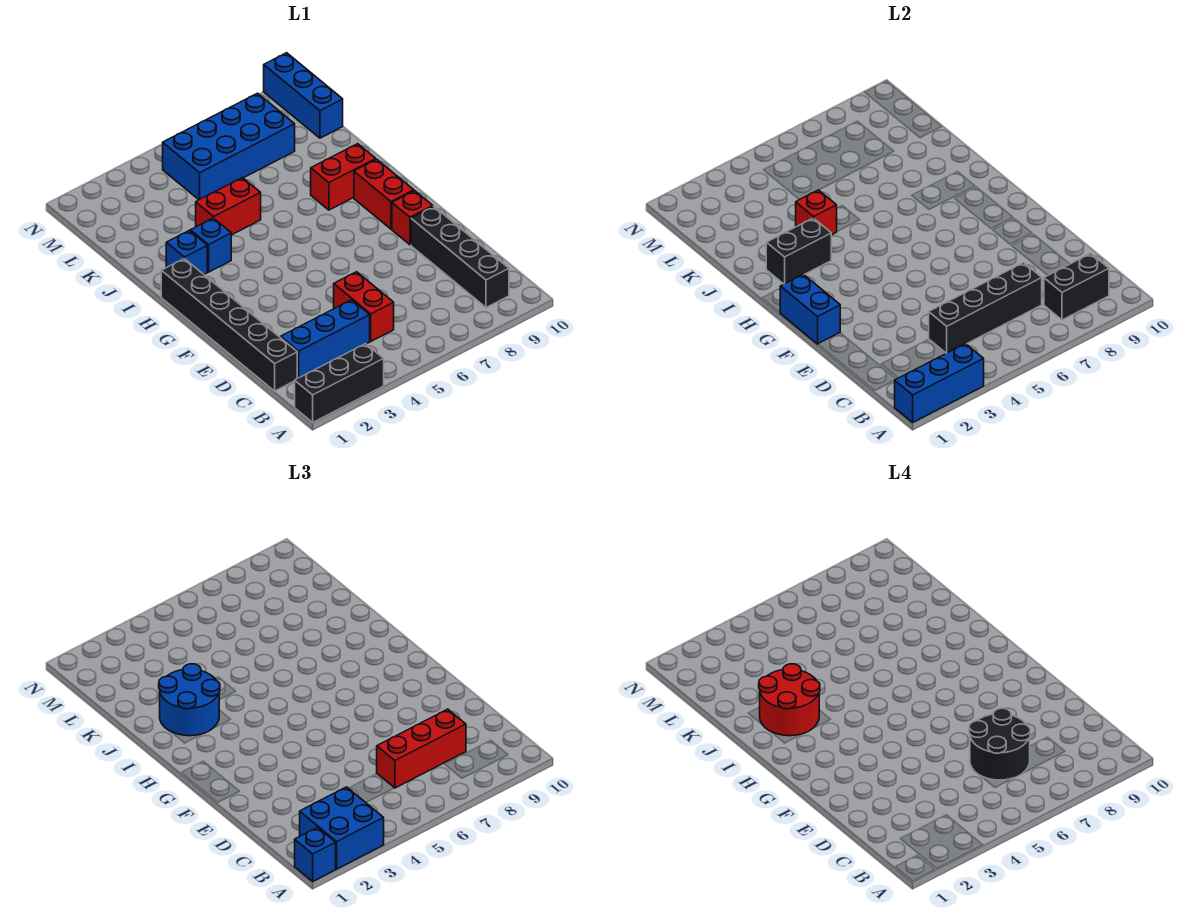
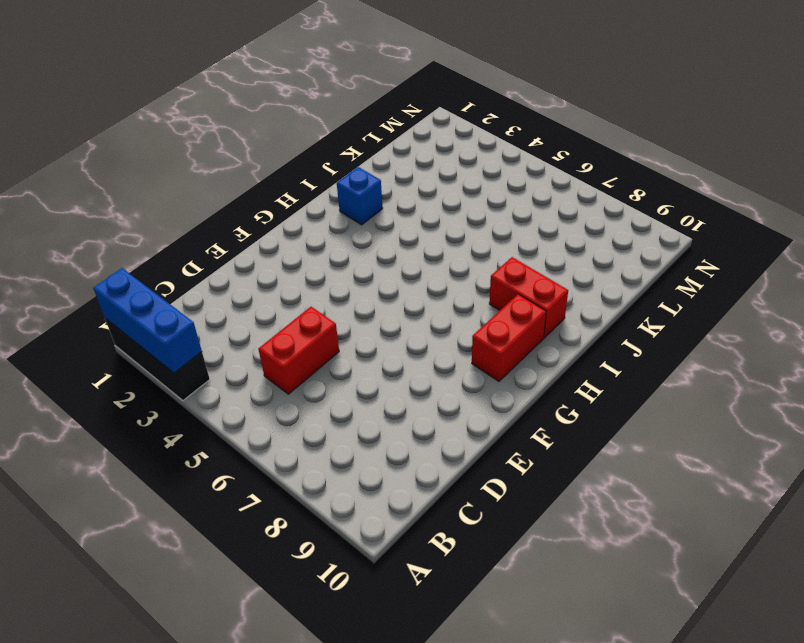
none -> black 1x4 brick [411,206,509,308]
none -> black 1x6 brick [161,259,297,391]
none -> blue 1x3 brick [281,300,370,378]

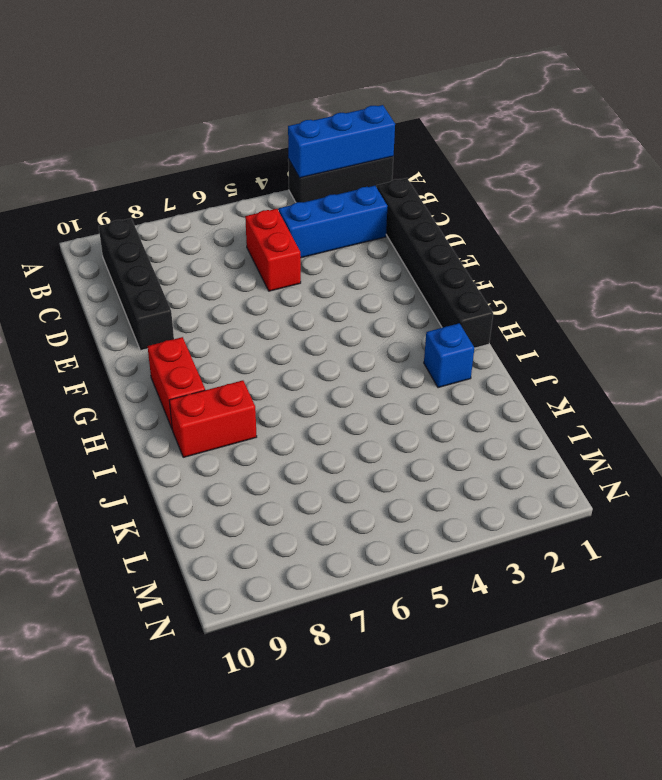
none -> red 1x1 brick [392,191,433,245]
none -> blue 1x1 brick [190,218,231,272]
none -> red 1x2 brick [196,178,261,235]

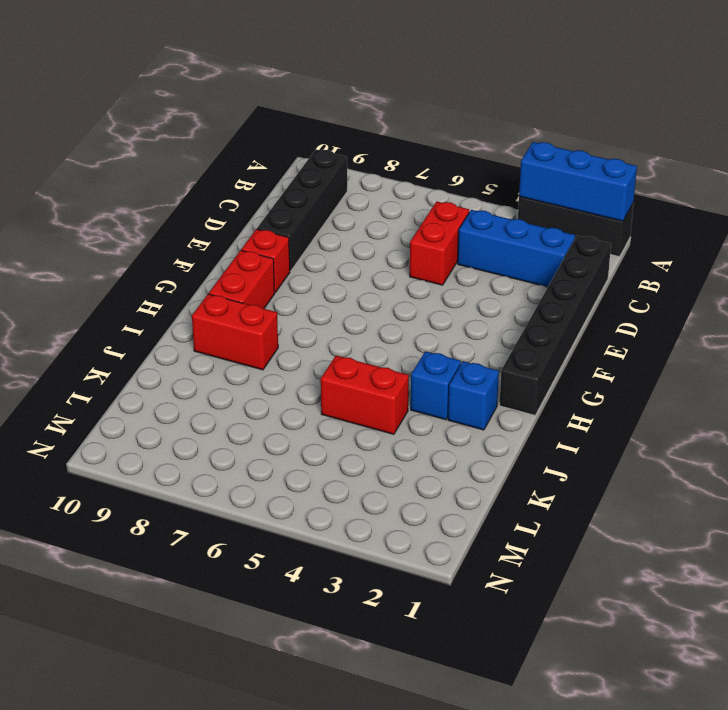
none -> blue 2x4 brick [163,93,295,200]
none -> blue 1x3 brick [264,53,343,138]
none -> black 1x2 brick [1044,254,1109,320]

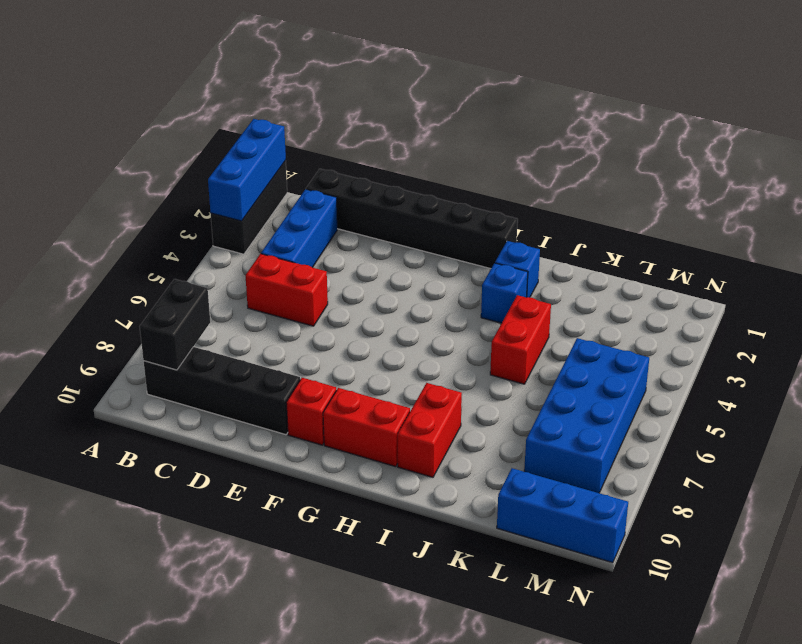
none -> black 1x4 brick [929,263,1042,353]
none -> blue 1x2 brick [780,274,840,344]
none -> black 1x2 brick [766,218,831,284]

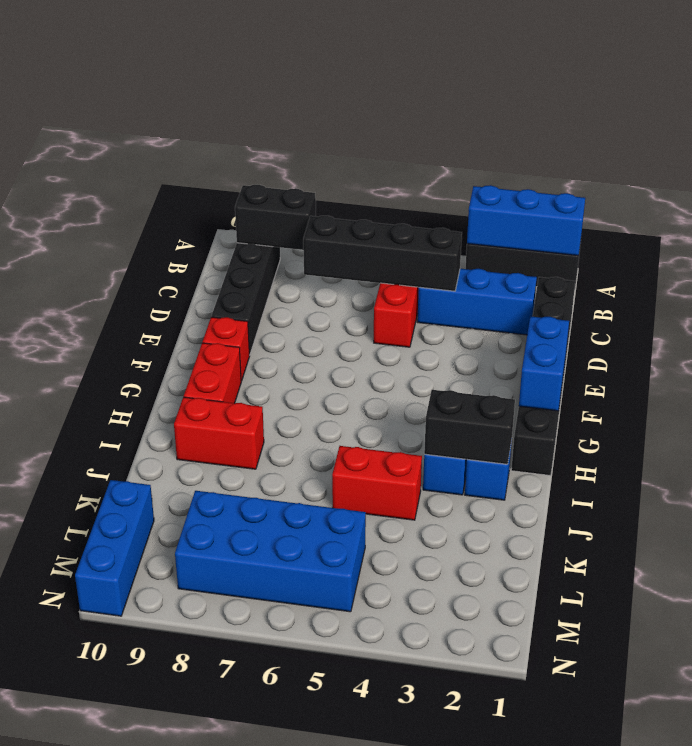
none -> red 1x1 brick [796,190,837,235]
none -> blue 1x1 brick [295,827,336,881]
none -> blue 2x2 brick [300,787,384,869]

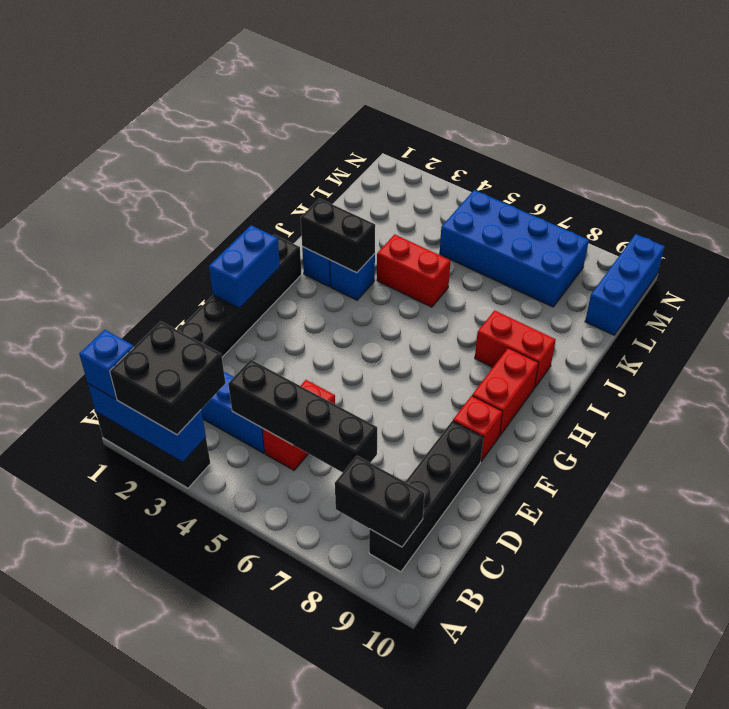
black 2x2 brick [110,321,225,435] -> blue 2x2 brick [300,787,384,869]
none -> red 1x1 brick [796,190,837,235]
none -> red 1x3 brick [377,709,466,788]
none -> blue 2x2 round brick [159,664,220,736]

